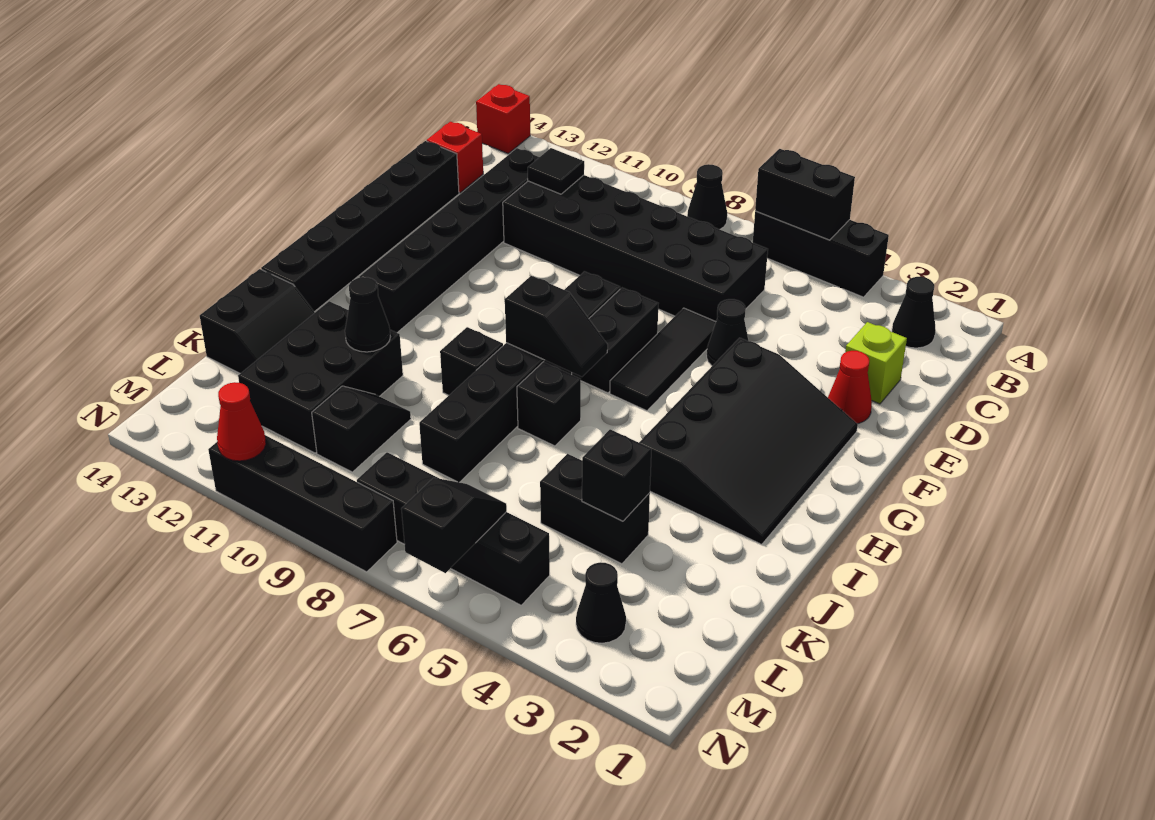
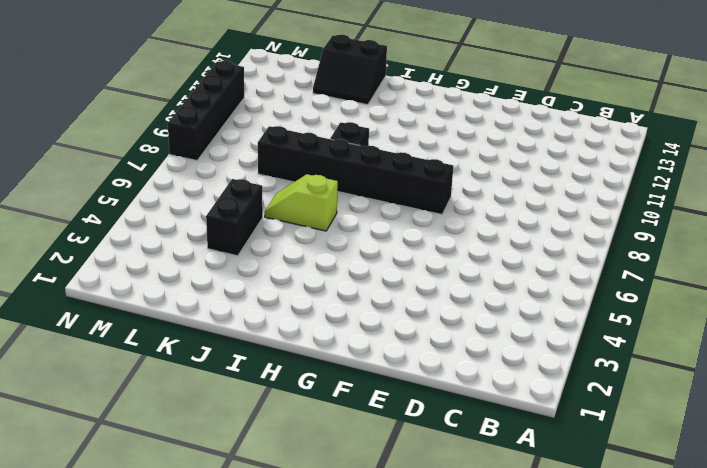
lime 1x2 slope [265,174,338,231] -> none
none -> black 1x3 brick [753,211,889,297]
none -> black 1x1 cone [687,164,727,229]
none -> red 1x1 brick [476,84,530,153]
none -> black 1x1 cone [892,277,936,348]

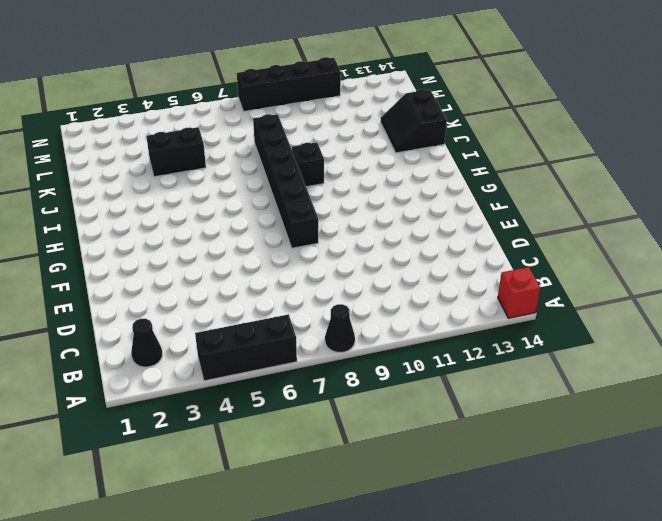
none -> black 2x6 brick [503,175,768,322]
none -> black 1x6 brick [360,148,539,333]
none -> red 1x1 brick [427,122,483,193]
none -> lime 1x1 brick [845,322,907,404]

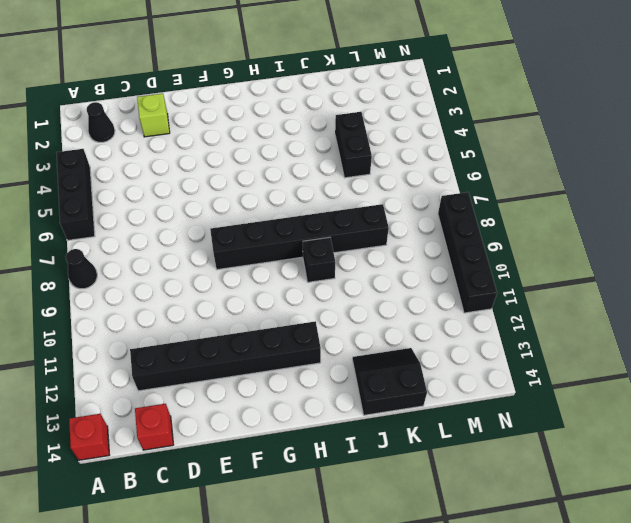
none -> black 2x6 brick [503,175,768,322]
none -> black 1x6 brick [261,141,459,312]
none -> red 1x1 cone [828,351,872,424]
none -> black 1x1 cone [707,299,748,366]

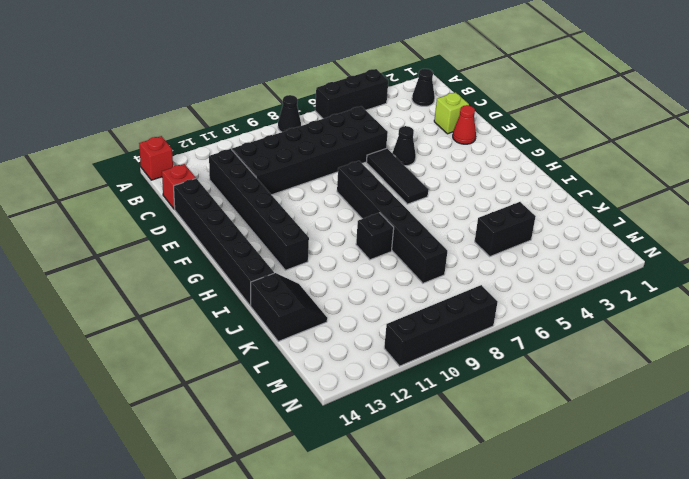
none -> black 3x4 slope [639,338,858,544]
none -> black 1x2 brick [572,288,659,393]
none -> black 1x1 brick [517,362,581,446]
none -> black 2x3 brick [238,301,403,453]

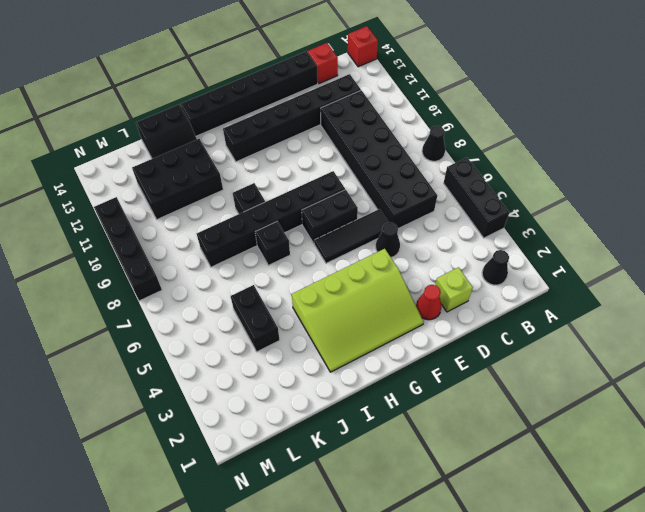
lime 3x4 slope [292,249,424,372] -> black 3x4 slope [639,338,858,544]
none -> black 1x2 slope [312,386,411,472]
none -> black 1x1 cone [576,562,626,643]
none -> black 1x4 brick [357,452,550,605]
none -> black 1x2 brick [755,149,855,240]

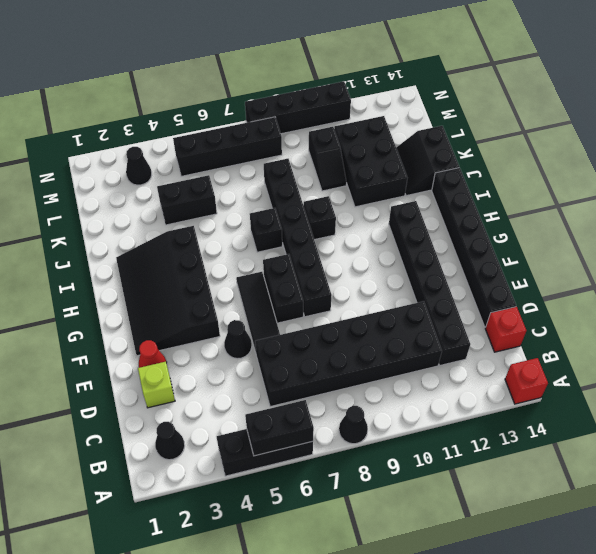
none -> black 1x1 tile [528,148,584,194]
none -> black 1x2 slope [505,276,608,377]
none -> black 1x1 cone [345,277,390,352]
none -> black 1x1 brick [582,429,651,521]

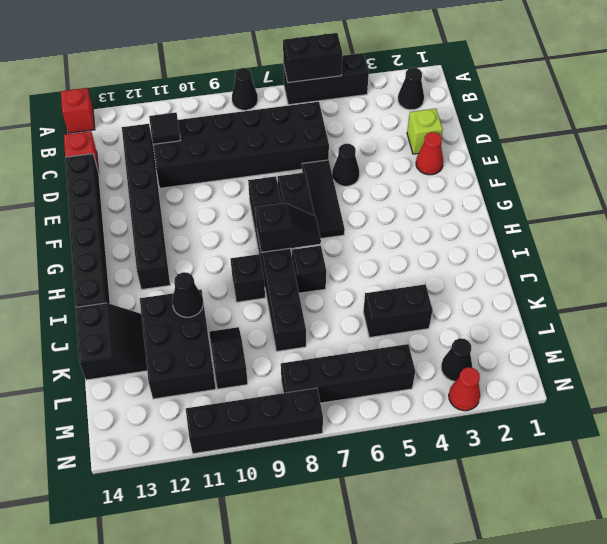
red 1x1 cone [449,367,480,411] -> red 1x1 cone moved to [217,382,266,461]
none -> black 3x4 slope [639,338,858,544]
none -> black 1x1 brick [582,429,651,521]
none -> black 1x2 slope [401,478,507,573]

